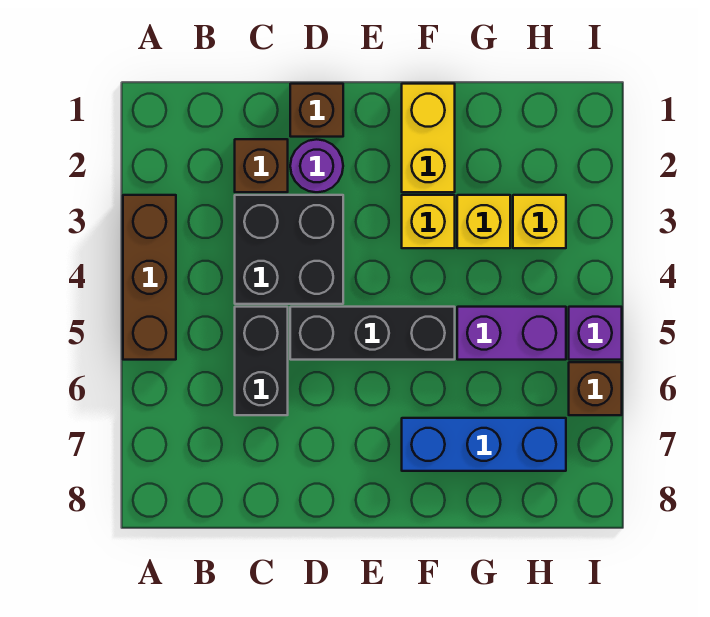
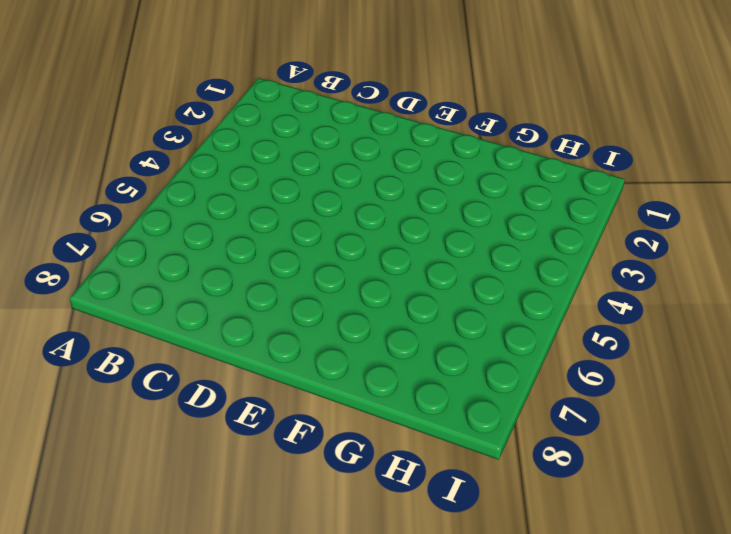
none -> brown 1x3 brick [123,195,176,360]
none -> brown 1x1 brick [235,139,288,192]
none -> black 2x2 brick [235,195,343,304]

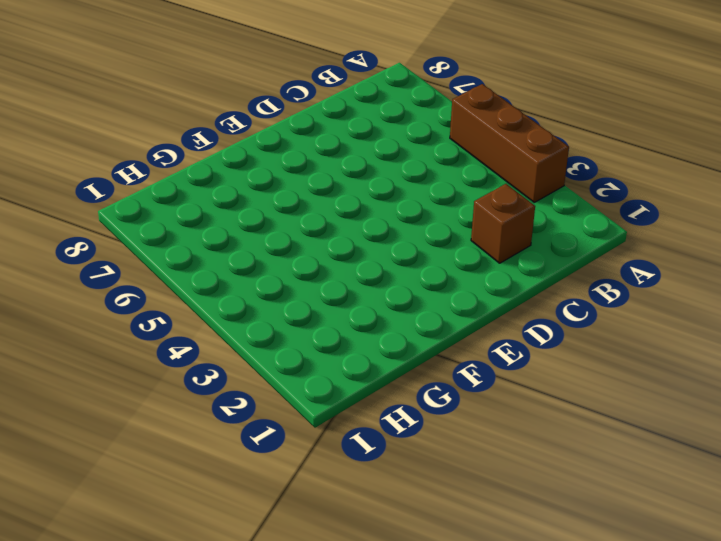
none -> black 2x2 brick [235,195,343,304]
none -> black 1x2 brick [235,307,288,415]
none -> brown 1x1 brick [290,84,343,137]

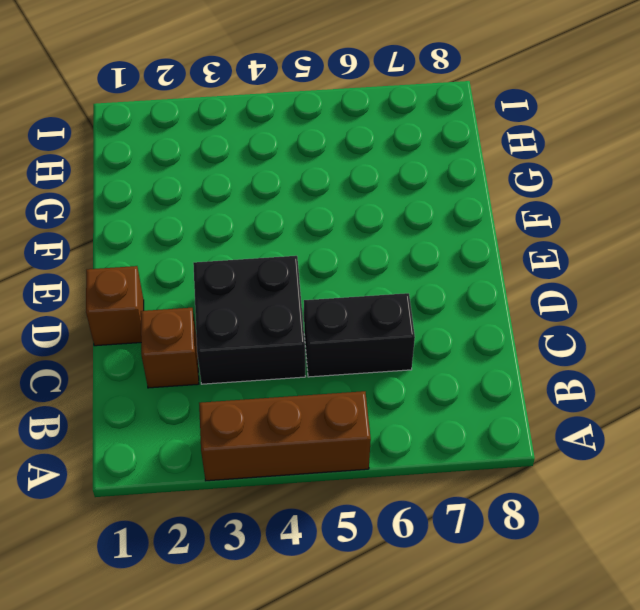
none -> purple 1x1 round brick [290,139,343,192]
none -> black 1x3 brick [290,307,455,360]
none -> yellow 1x2 brick [402,84,455,192]

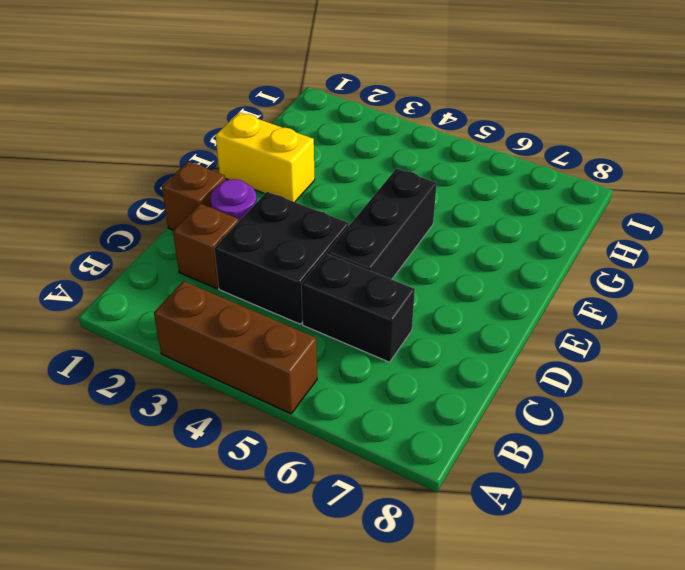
none -> yellow 1x1 brick [402,195,455,248]
none -> blue 1x3 brick [402,418,566,471]
none -> yellow 1x1 brick [457,195,510,248]

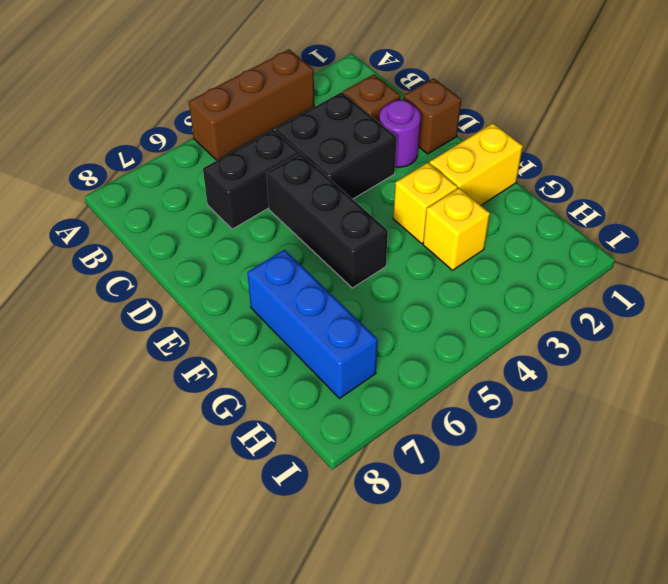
none -> purple 1x2 brick [457,307,566,360]
none -> yellow 1x1 brick [513,195,566,248]
none -> purple 1x1 brick [569,307,622,360]

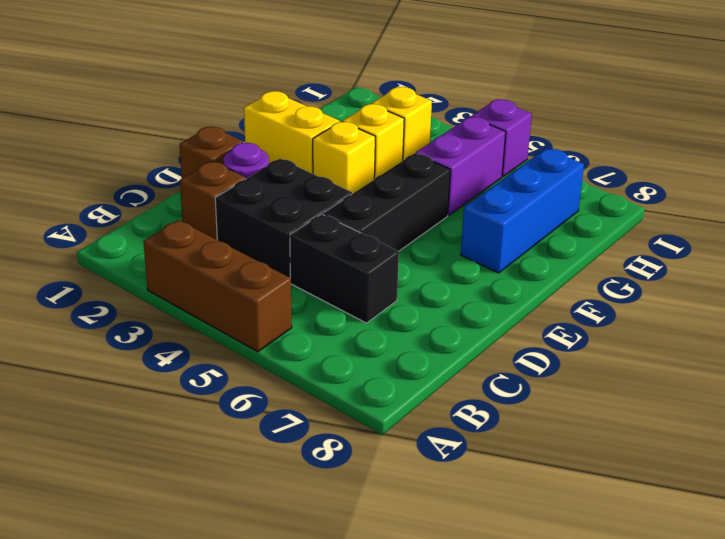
none -> brown 1x1 brick [569,362,622,415]

